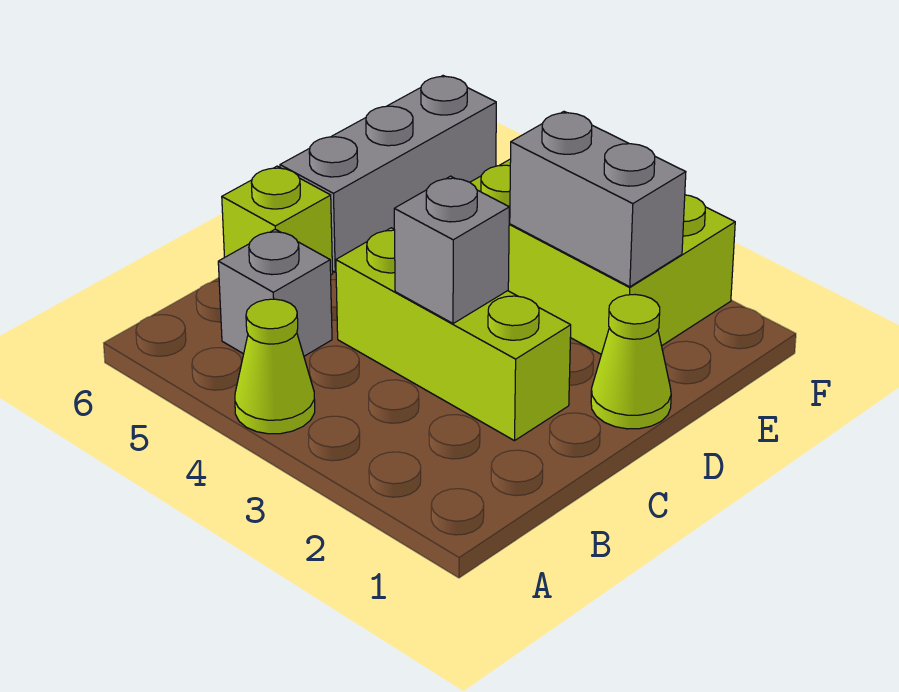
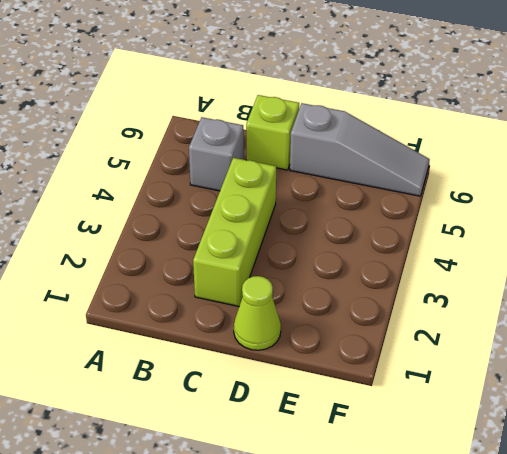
grey 1x3 slope [290,103,430,196] -> grey 1x3 brick [280,76,496,272]
none -> lime 1x1 cone [235,299,315,434]
none -> lime 2x3 brick [470,159,735,354]

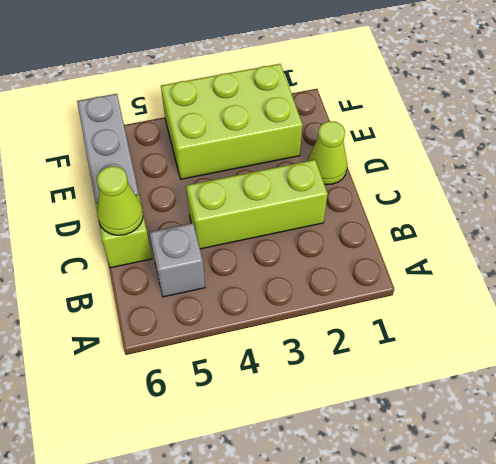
lime 1x1 cone [97,166,143,235] -> lime 1x1 cone moved to [235,299,315,434]
none -> grey 1x1 brick [394,176,509,324]
none -> grey 1x2 brick [510,112,686,287]

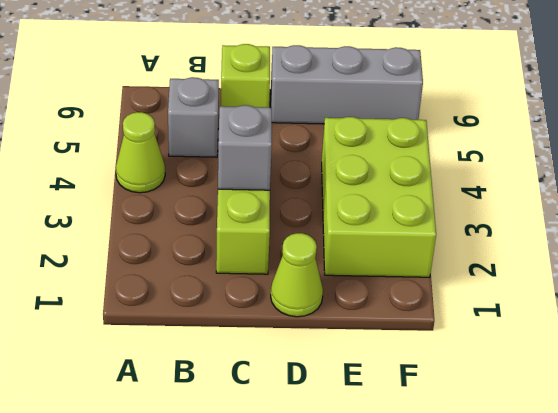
none -> grey 1x2 brick [510,112,686,287]

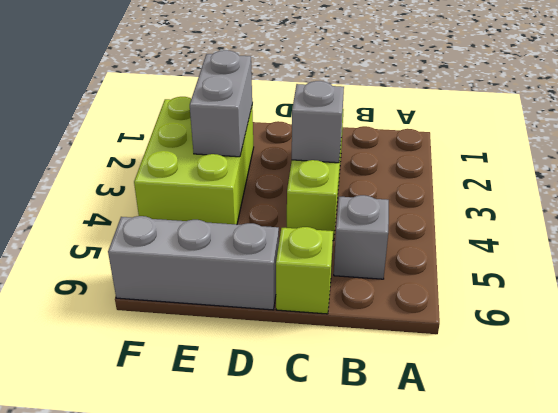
none -> lime 1x1 cone [235,299,315,434]
none -> lime 1x1 cone [591,295,671,429]

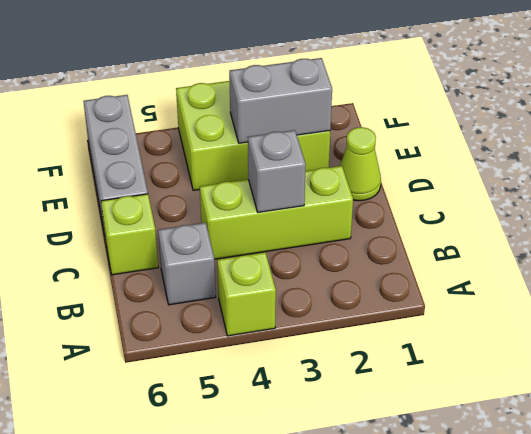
lime 1x1 brick [217,252,276,336] -> lime 1x1 cone [235,299,315,434]

